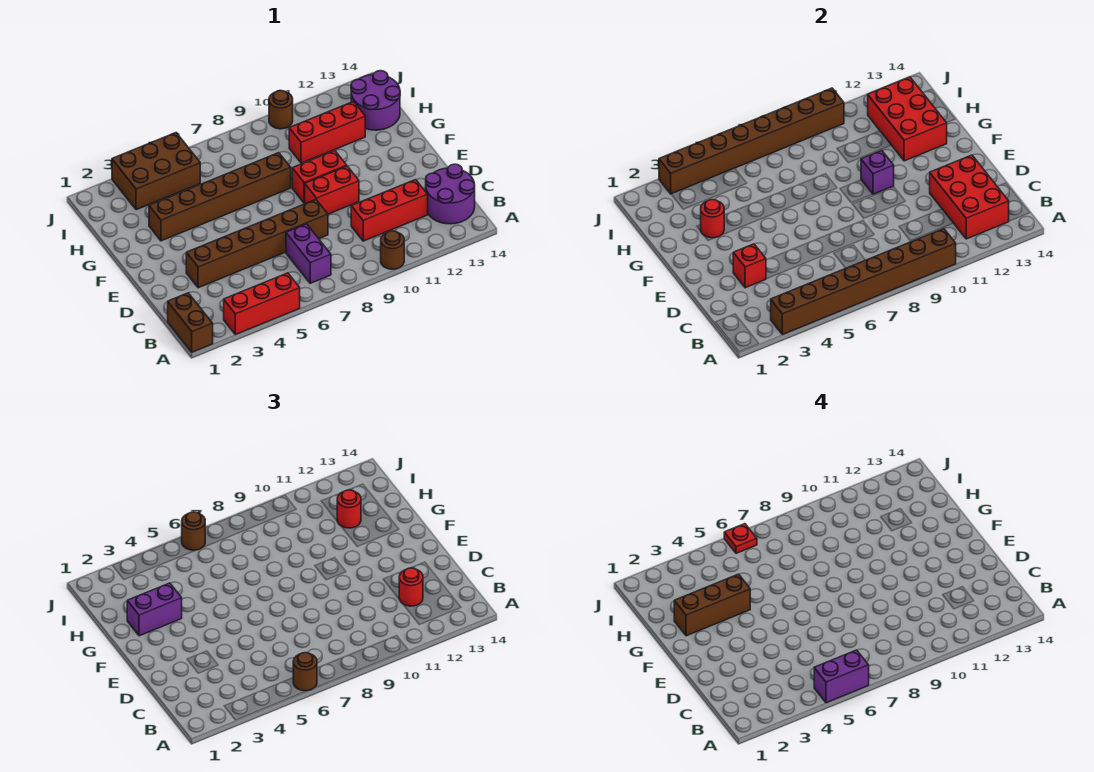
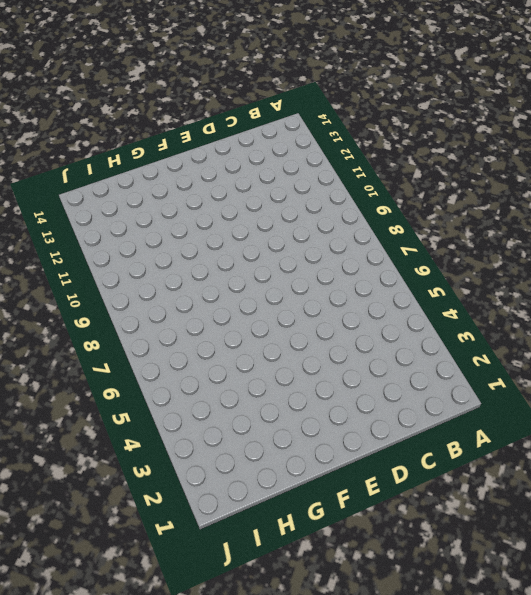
none -> brown 1x2 brick [168,293,213,352]
none -> red 1x3 brick [224,273,300,335]
none -> brown 1x1 round brick [381,231,404,269]

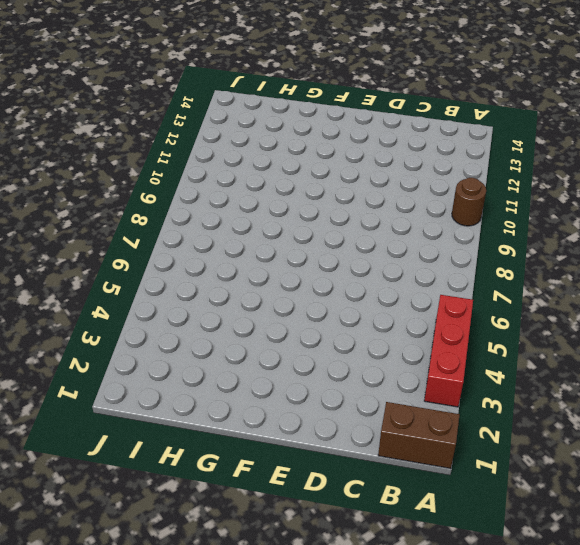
none -> purple 1x2 brick [286,224,331,283]
none -> purple 2x2 round brick [425,164,475,224]
none -> red 1x3 brick [351,180,428,241]

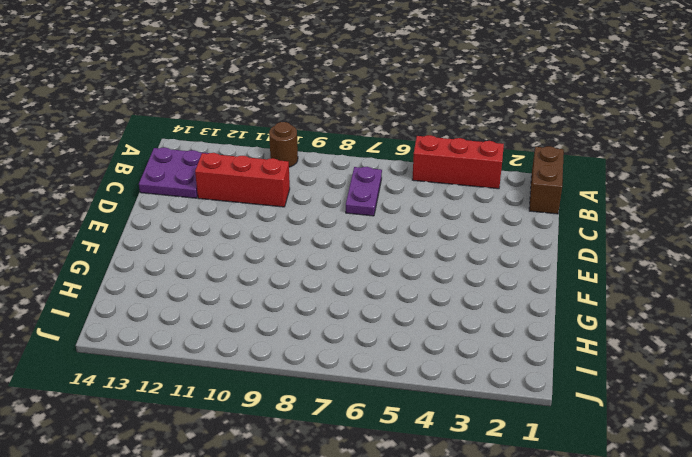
purple 1x2 plate [346,167,382,216] -> purple 1x2 brick [286,224,331,283]
purple 2x2 plate [139,147,208,198] -> purple 2x2 round brick [425,164,475,224]
none -> brown 1x6 brick [186,200,328,288]
none -> red 1x2 brick [305,166,359,214]
none -> red 1x2 brick [292,151,347,203]

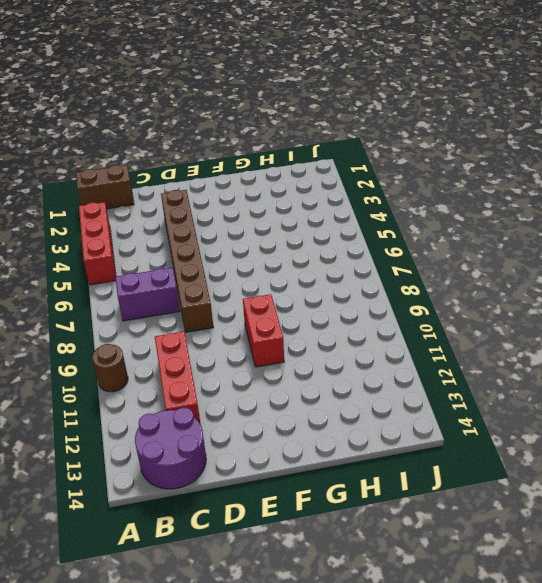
none -> red 1x2 brick [305,166,359,214]
none -> brown 1x6 brick [149,153,291,241]
none -> red 1x3 brick [289,102,365,163]

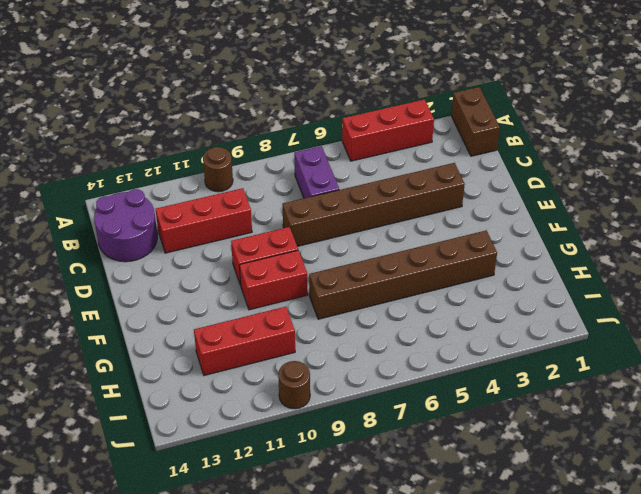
none -> purple 2x2 round brick [351,71,400,130]
none -> brown 2x3 brick [112,133,200,210]
none -> brown 1x8 brick [771,229,956,335]

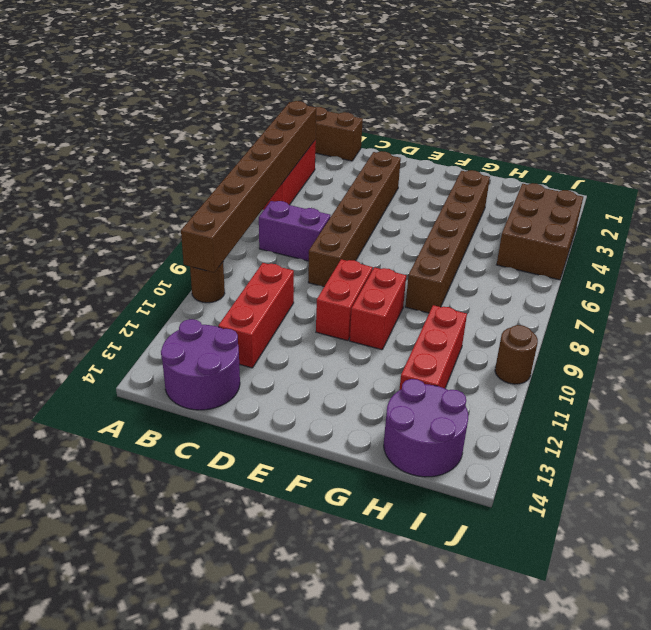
none -> red 2x3 brick [930,155,1009,239]
none -> red 1x1 brick [733,244,766,288]
none -> purple 1x1 brick [861,151,894,194]

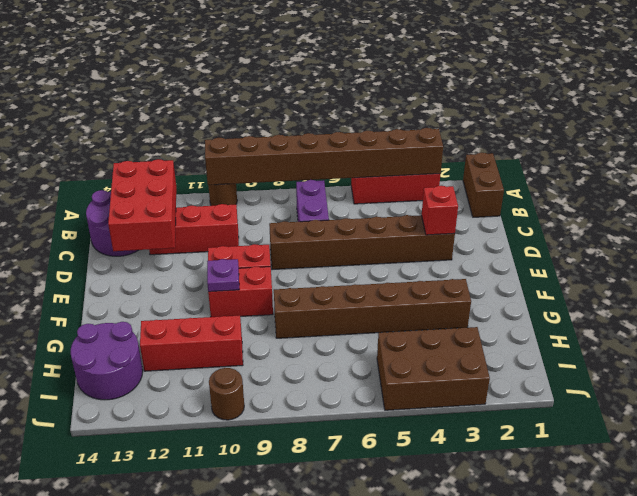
purple 1x1 plate [207,259,239,292] -> purple 1x1 brick [861,151,894,194]
none -> red 1x1 round brick [701,200,724,238]
none -> red 2x3 brick [868,77,947,161]
none -> brown 1x8 brick [659,88,844,194]

